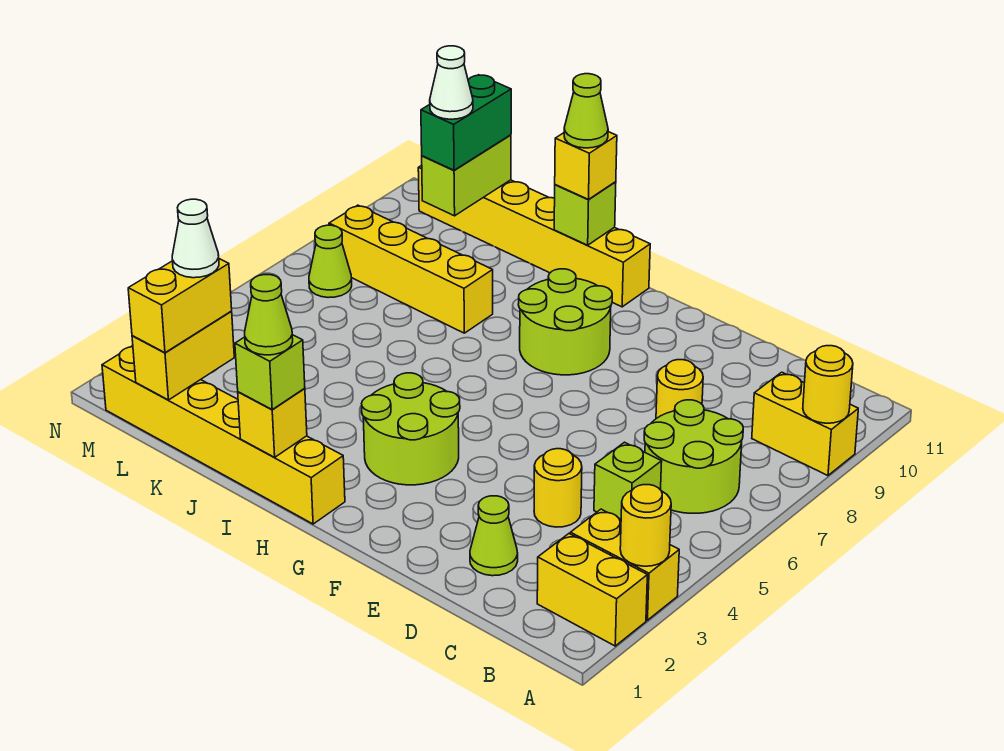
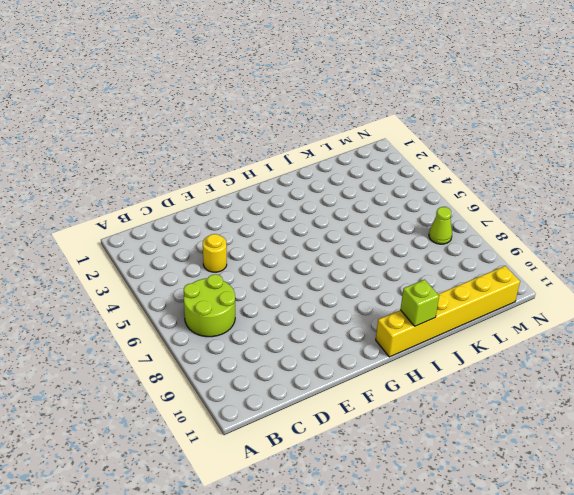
none -> yellow 1x2 brick [537,534,647,646]
none -> yellow 1x2 brick [570,509,679,620]
none -> yellow 1x2 brick [752,372,858,476]

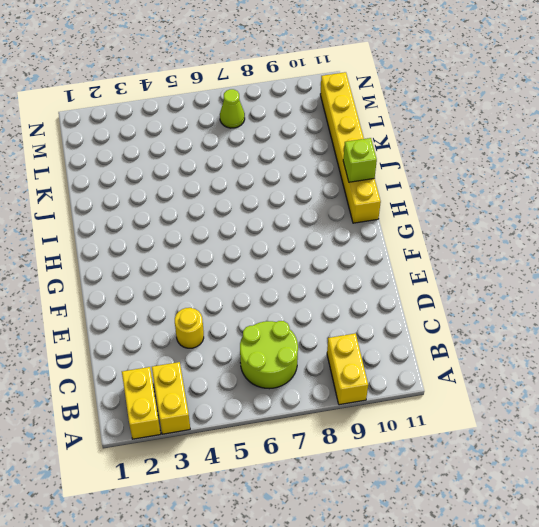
none -> lime 1x1 brick [594,442,662,519]
none -> lime 1x1 cone [470,496,518,576]
none -> yellow 1x1 round brick [656,360,703,419]

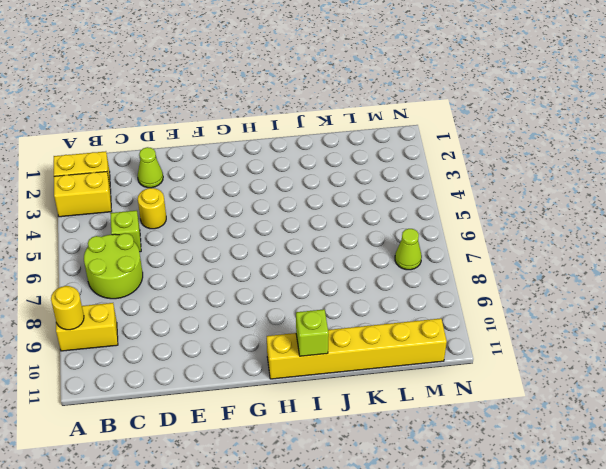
none -> yellow 1x1 round brick [656,360,703,419]
none -> lime 2x2 round brick [362,373,460,485]
none -> lime 2x2 round brick [518,269,612,375]

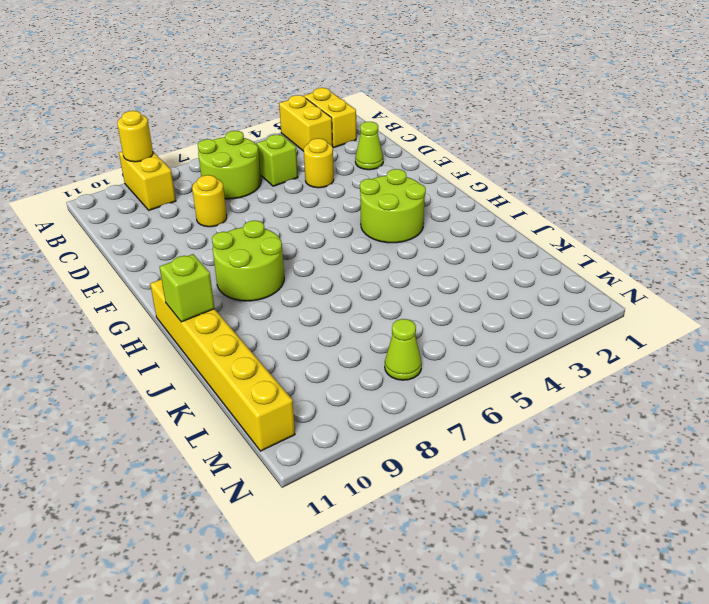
none -> yellow 1x6 brick [102,346,345,524]
none -> yellow 1x4 brick [329,205,493,333]
none -> yellow 1x1 round brick [620,485,671,566]

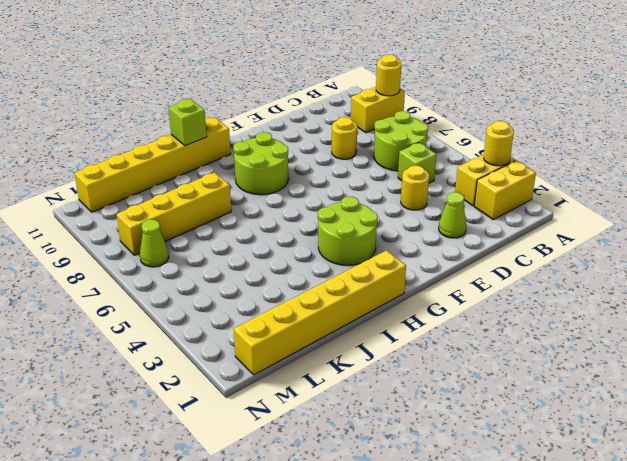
none -> yellow 1x1 brick [238,388,307,457]
none -> yellow 1x2 brick [132,312,234,400]
none -> lime 1x2 brick [422,135,511,216]

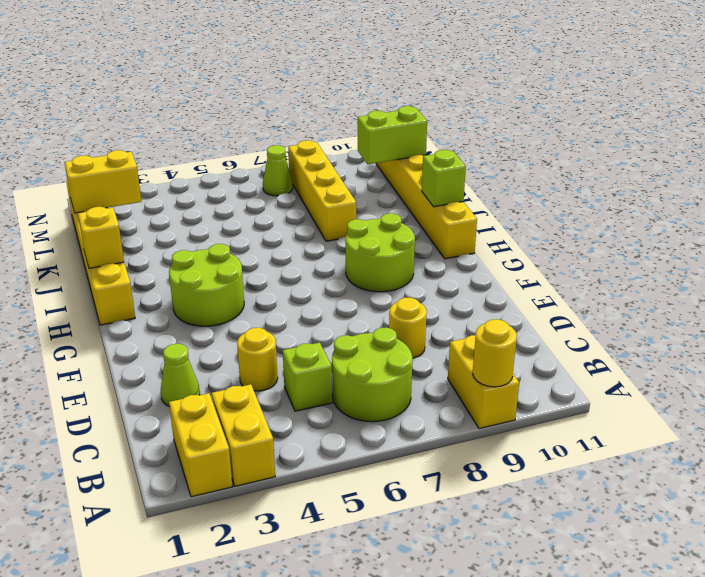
none -> yellow 1x1 round brick [620,485,671,566]
none -> lime 1x1 brick [235,335,305,409]
none -> yellow 1x1 brick [555,132,617,199]

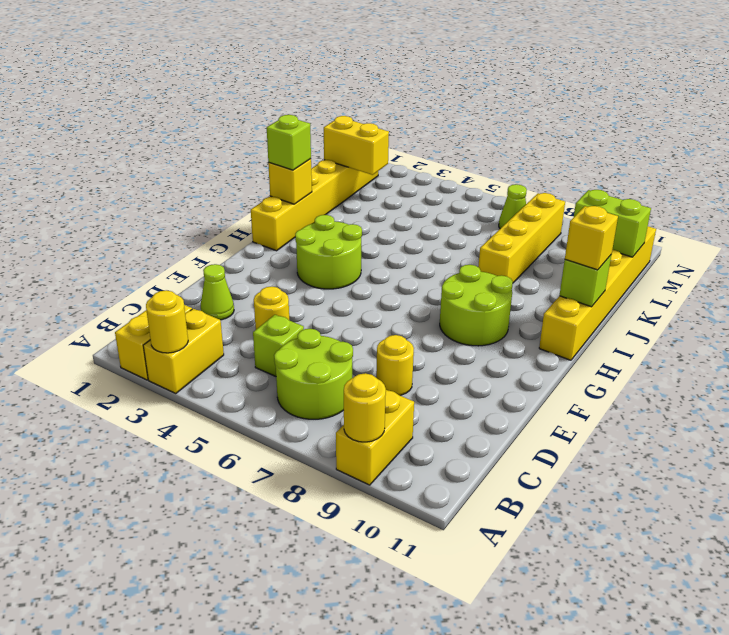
none -> yellow 1x2 brick [128,259,232,353]
none -> green 1x2 brick [421,75,511,170]
none -> lime 1x1 cone [245,275,293,355]

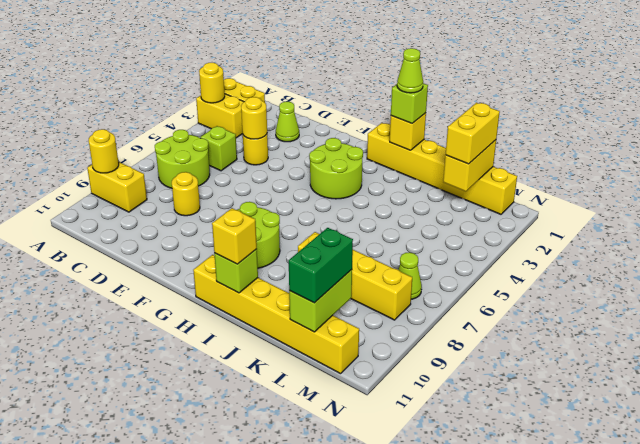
yellow 1x1 round brick [241,97,267,139] -> none
none -> lime 1x1 cone [564,74,608,148]
none -> white 1x1 cone [172,199,219,278]
none -> white 1x1 cone [430,46,473,119]

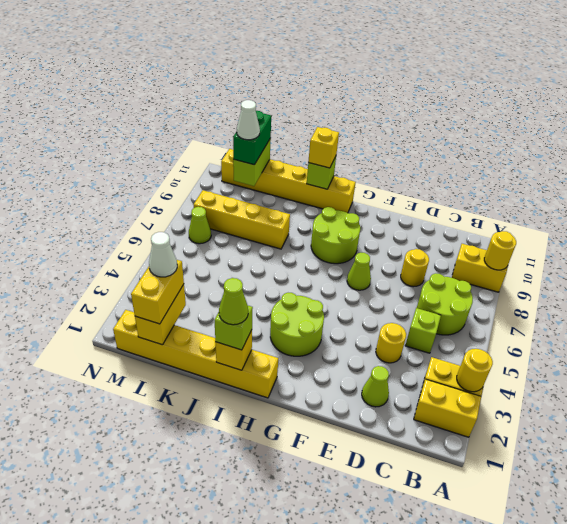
lime 1x1 cone [347,253,371,290] -> lime 1x1 cone moved to [564,74,608,148]

